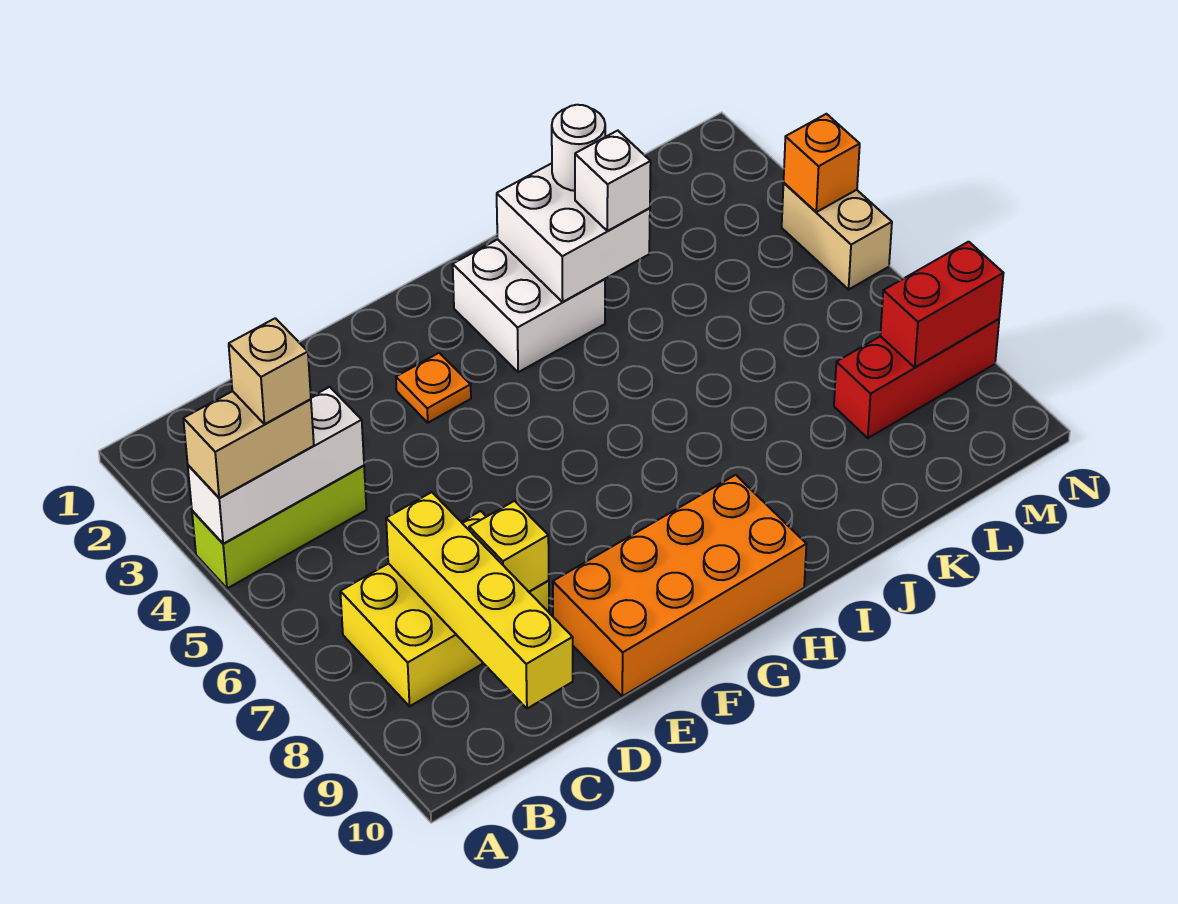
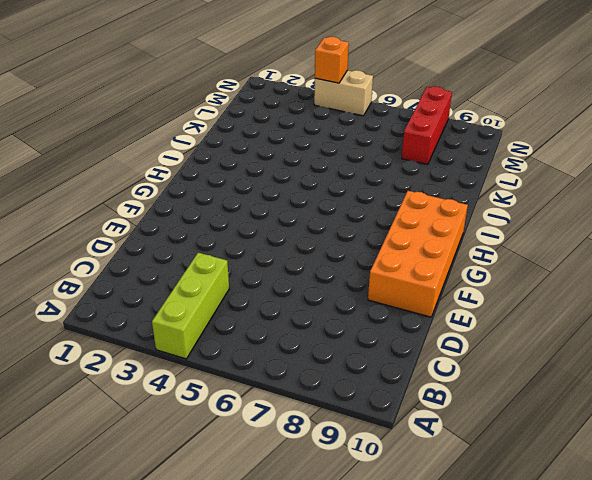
none -> yellow 2x3 brick [340,511,549,706]
none -> orange 1x1 plate [396,353,471,423]
none -> white 2x2 brick [453,239,605,372]

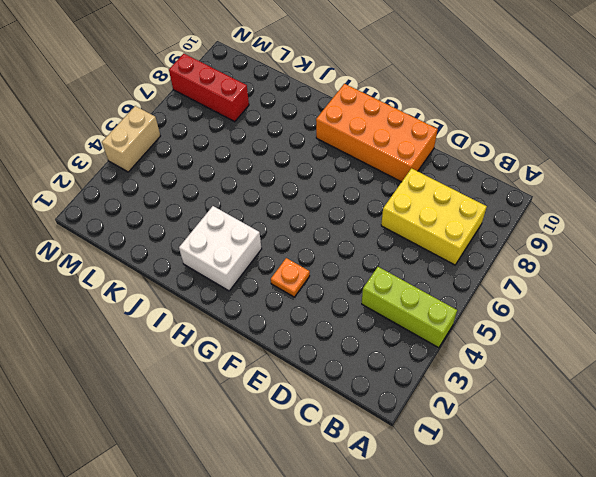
none -> white 1x3 brick [188,387,364,544]
none -> yellow 1x4 brick [386,492,573,709]
none -> yellow 1x1 brick [469,501,549,592]

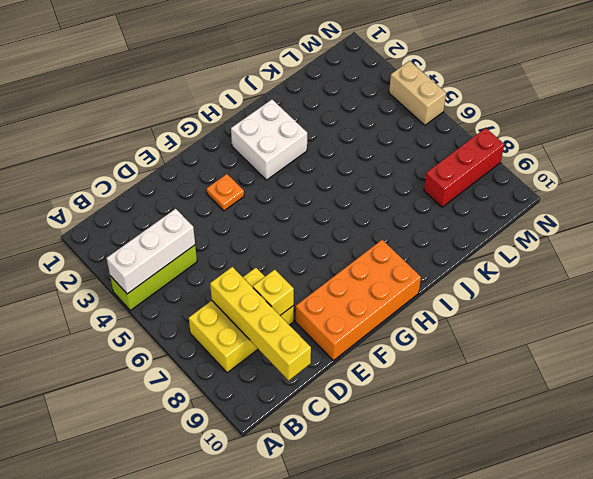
none -> white 2x2 brick [497,163,650,302]
none -> red 1x2 brick [880,242,1003,367]
none -> orange 1x1 brick [784,114,860,212]

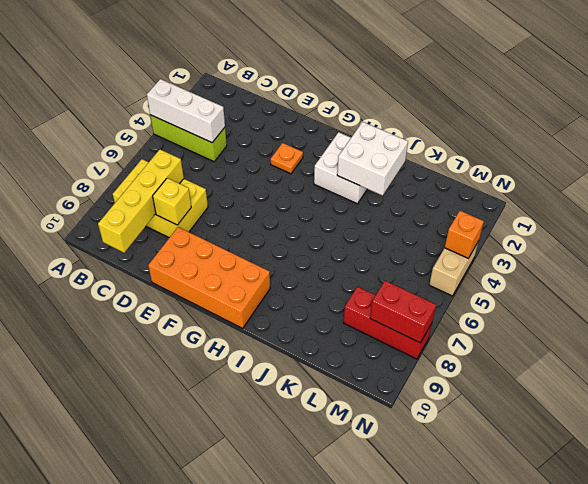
none -> tan 1x2 brick [183,391,314,498]
none -> white 1x1 round brick [552,105,605,191]
none -> white 1x1 brick [575,131,651,231]

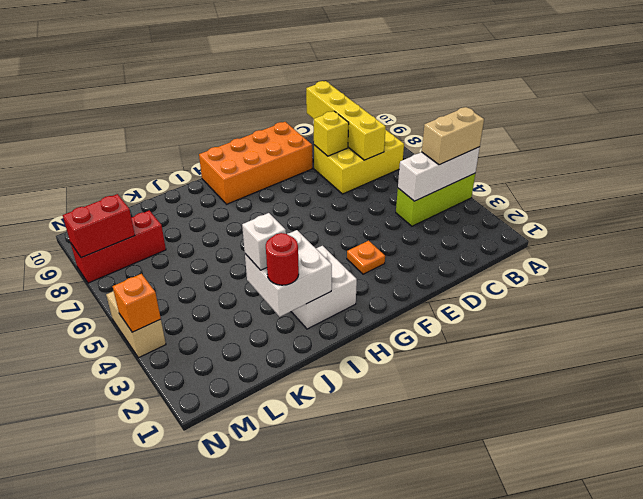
red 1x1 round brick [266,233,299,285] -> white 1x1 round brick [552,105,605,191]
none -> tan 1x1 brick [229,318,311,424]

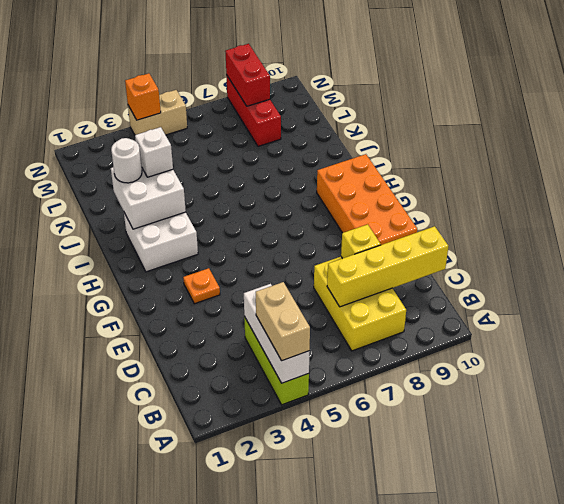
none -> tan 1x1 brick [229,318,311,424]

